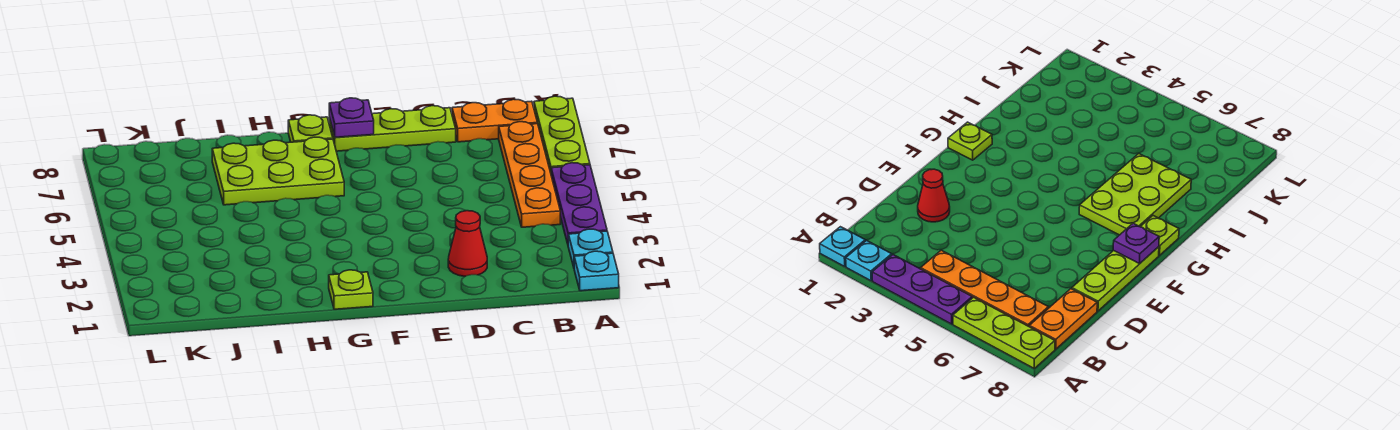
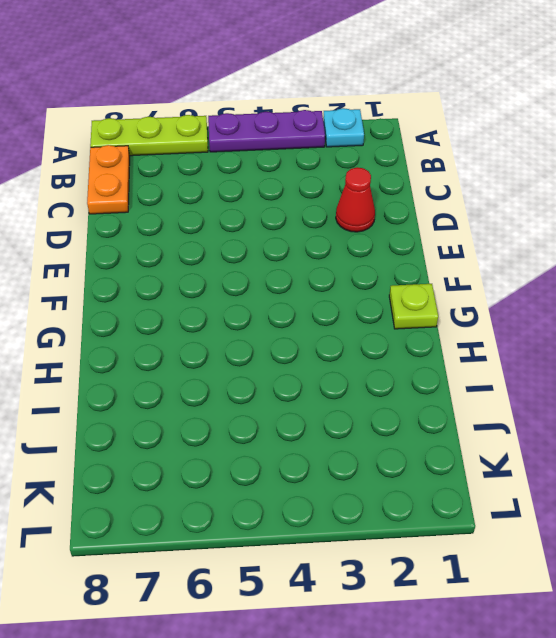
none -> cyan 1x1 plate [574,251,619,291]
none -> orange 1x4 plate [499,122,560,227]
none -> lime 1x3 plate [329,106,456,151]

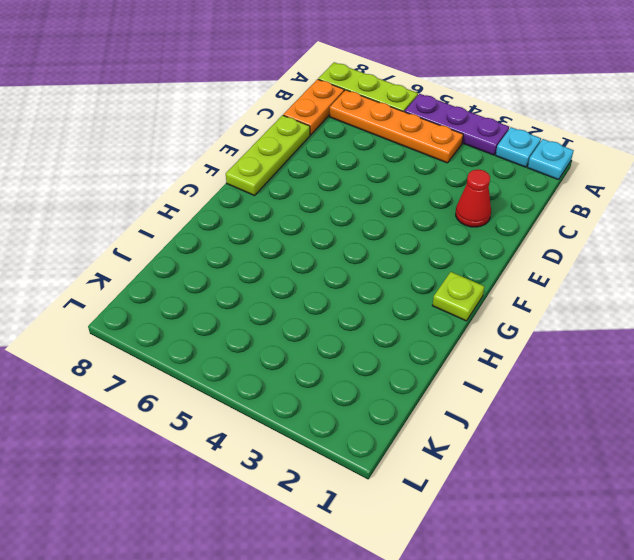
none -> lime 2x3 plate [212,137,344,205]
none -> lime 1x1 plate [288,115,333,142]
none -> purple 1x1 plate [329,98,374,137]

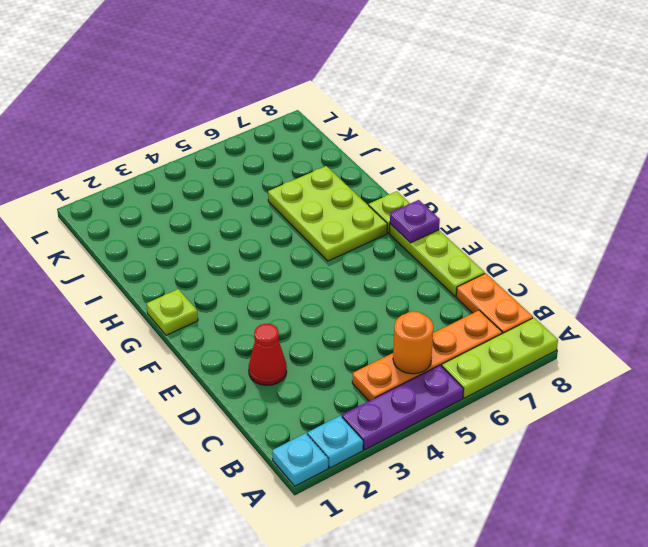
orange 1x1 round brick [393,311,433,374] -> none

